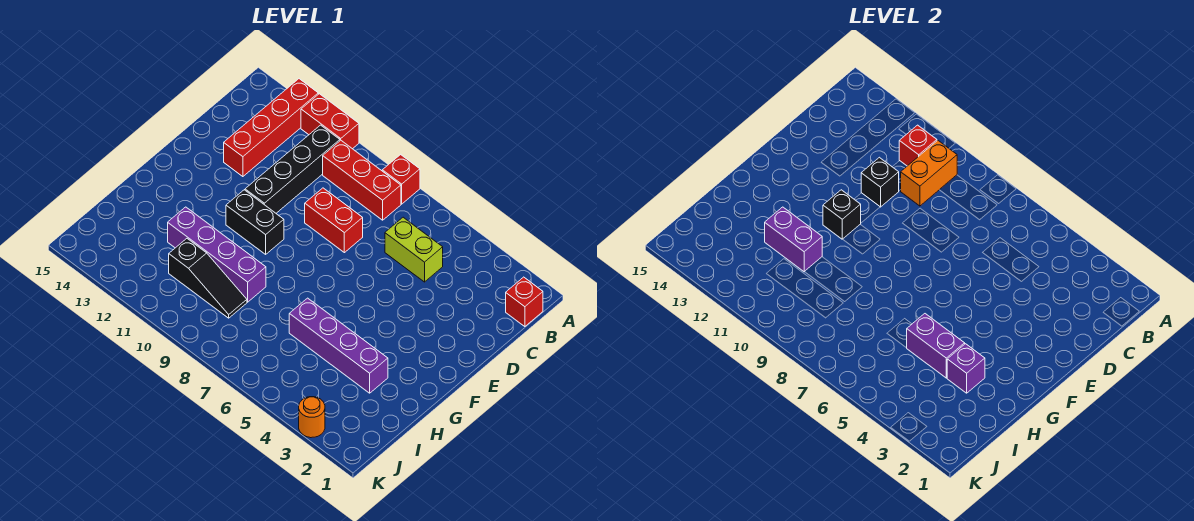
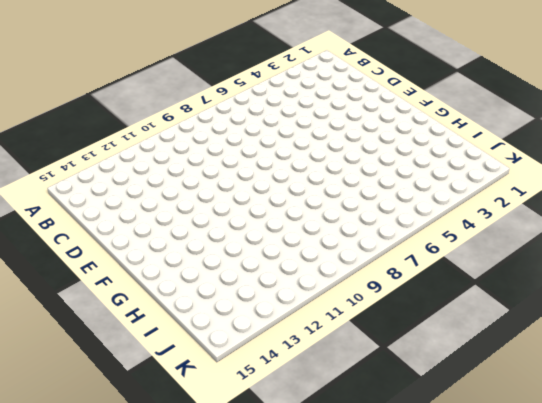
none -> red 1x1 brick [382,155,420,204]
none -> red 1x2 brick [301,94,359,149]
none -> red 1x4 brick [224,79,318,177]

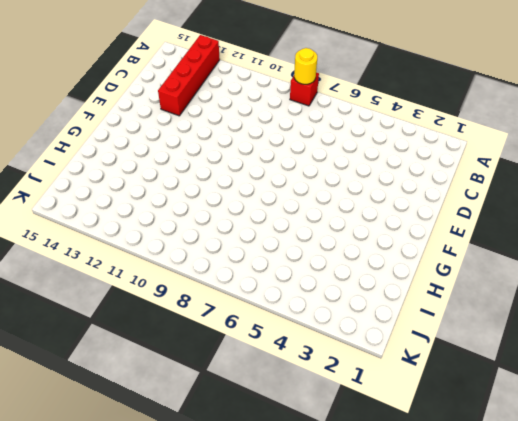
yellow 1x1 round brick [294,48,317,84] -> none
none -> red 1x2 brick [301,94,359,149]
none -> red 1x1 brick [506,277,543,327]
none -> red 1x3 brick [323,140,401,220]

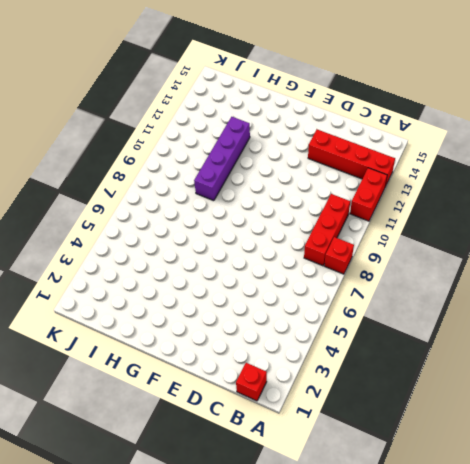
none -> black 1x4 brick [245,125,340,213]
none -> lime 1x2 brick [385,217,443,282]
none -> red 1x2 brick [305,188,363,253]

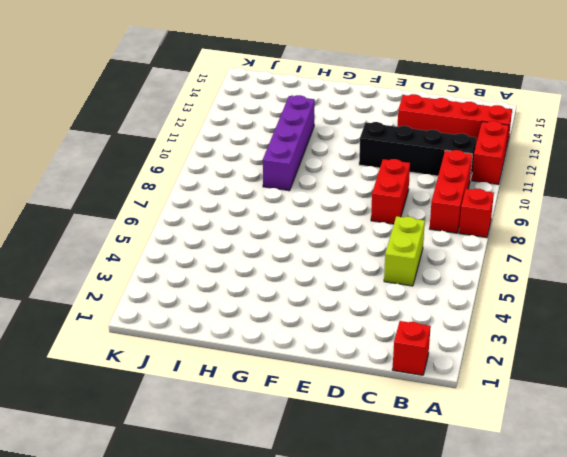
none -> black 1x2 brick [226,190,284,254]
none -> purple 1x4 brick [289,298,388,393]
none -> black 1x3 slope [169,239,247,318]

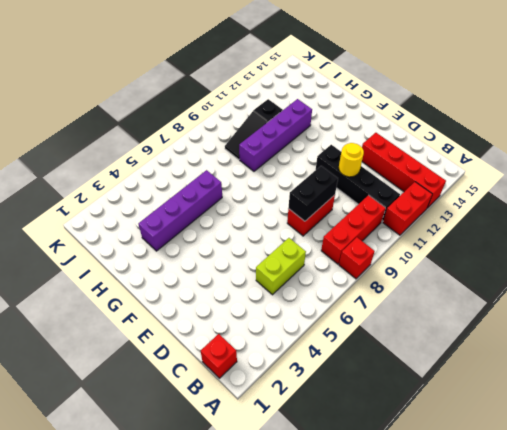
black 1x2 brick [288,166,338,221] -> black 1x2 brick moved to [226,190,284,254]
yellow 1x1 round brick [339,143,364,177] -> black 1x1 brick [861,157,899,207]
none -> orange 1x1 round brick [299,397,325,438]
none -> orange 1x2 brick [901,140,957,206]
none -> red 1x1 brick [899,125,937,166]

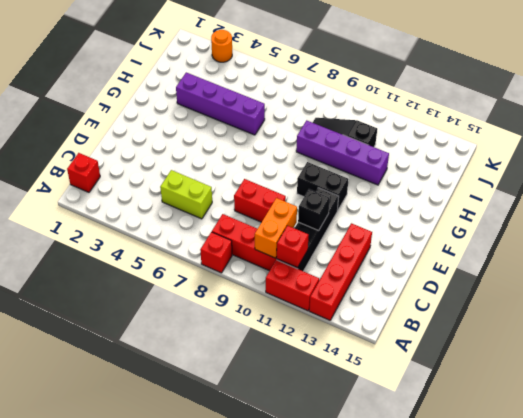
none -> black 1x1 brick [823,190,861,239]
none -> purple 1x1 brick [947,344,985,393]
none -> purple 1x2 brick [907,314,965,378]

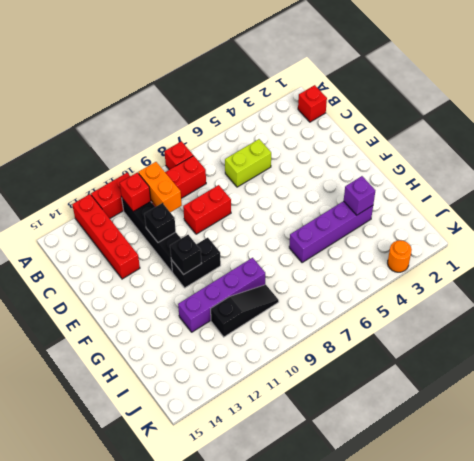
none -> purple 1x2 brick [907,314,965,378]
none -> purple 1x2 brick [765,207,822,272]

